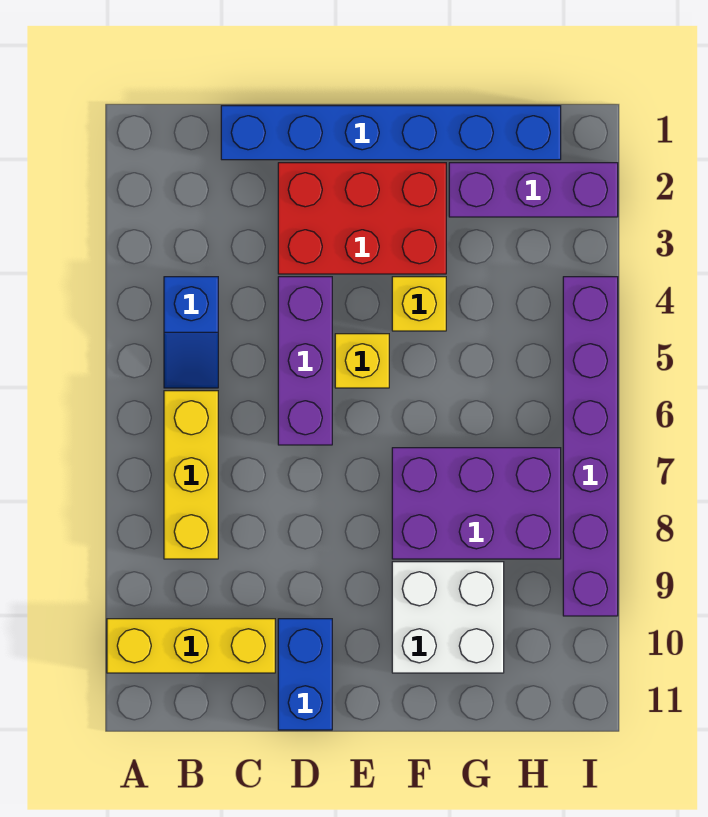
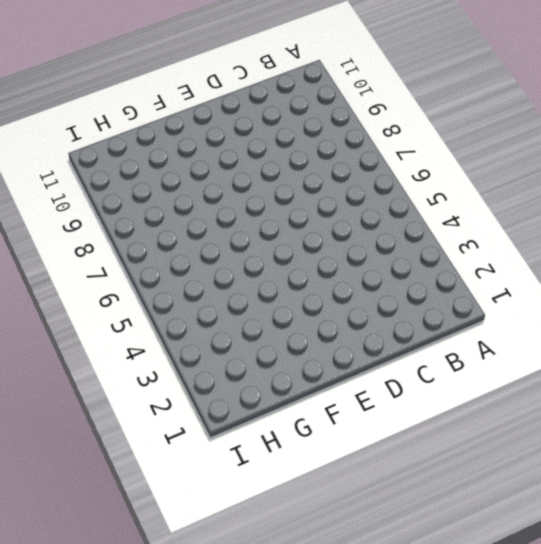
none -> yellow 1x3 brick [107,619,275,673]
none -> blue 1x2 slope [164,277,218,388]
none -> yellow 1x3 brick [164,391,218,559]

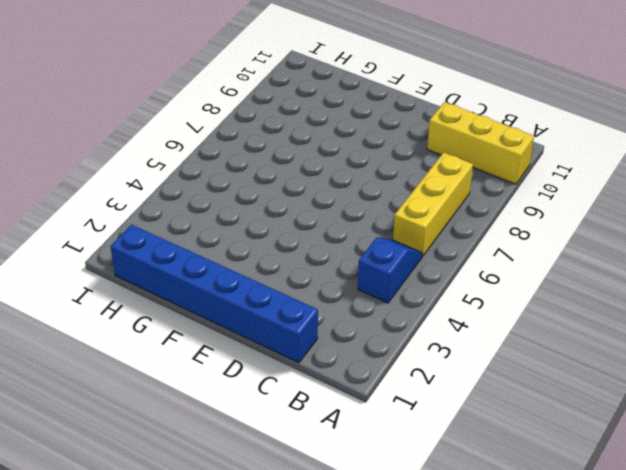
none -> red 2x3 brick [278,163,446,274]
none -> purple 1x3 brick [278,277,332,445]
none -> blue 1x2 brick [278,619,332,730]

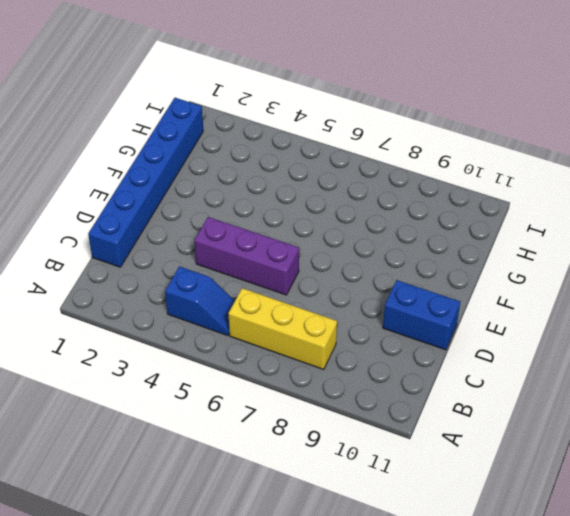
none -> yellow 1x3 brick [107,619,275,673]
none -> red 2x3 brick [278,163,446,274]
none -> yellow 1x1 brick [335,334,389,388]

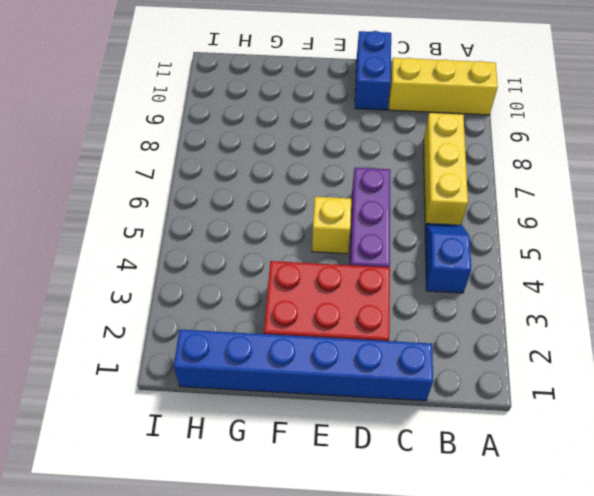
none -> yellow 1x1 brick [392,277,446,331]
none -> purple 2x3 brick [392,448,561,559]
none -> white 2x2 brick [392,562,504,673]

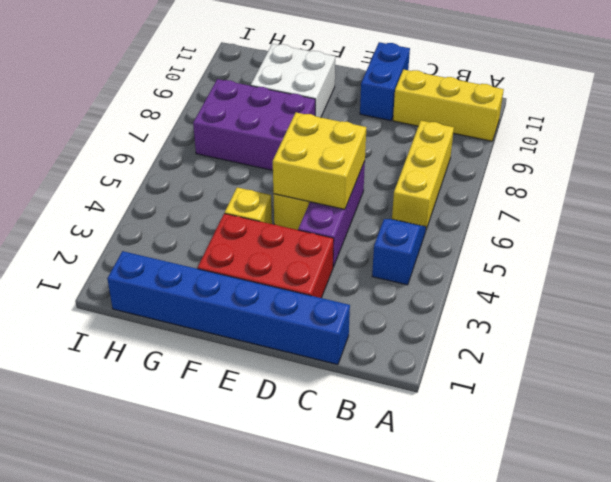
yellow 2x2 brick [273,112,366,209] -> none
none -> purple 1x3 brick [449,163,618,217]
none -> purple 1x6 brick [563,277,618,616]

